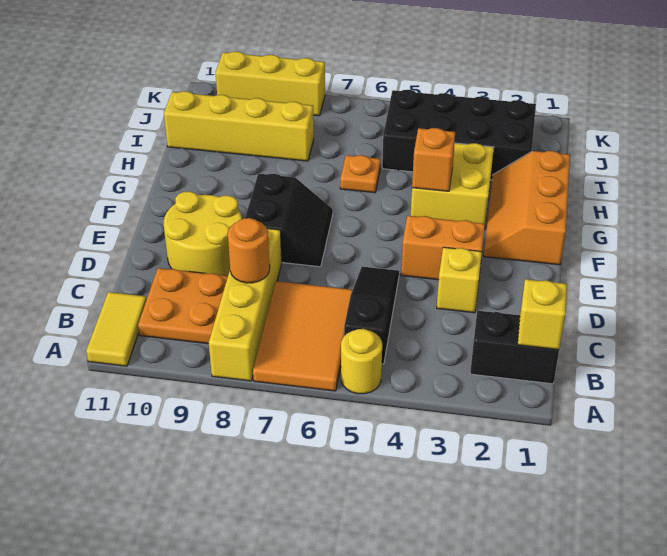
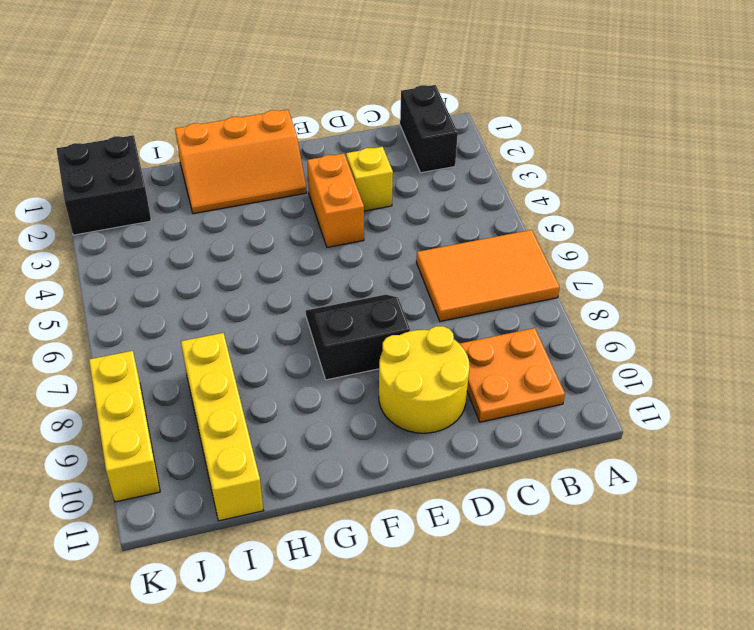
black 2x2 brick [56,135,151,235] -> black 2x4 brick [382,90,536,180]
none -> yellow 1x1 round brick [341,329,382,394]
none -> yellow 1x4 brick [209,228,282,381]
none -> yellow 1x2 tile [86,292,146,366]

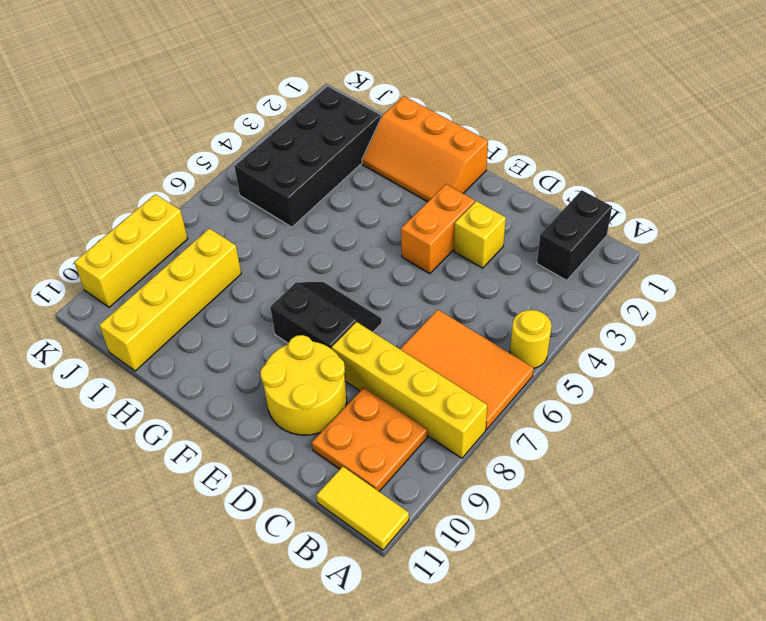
none -> black 1x3 slope [344,267,399,364]
none -> yellow 2x2 brick [411,143,494,224]
none -> orange 1x1 plate [340,155,381,193]

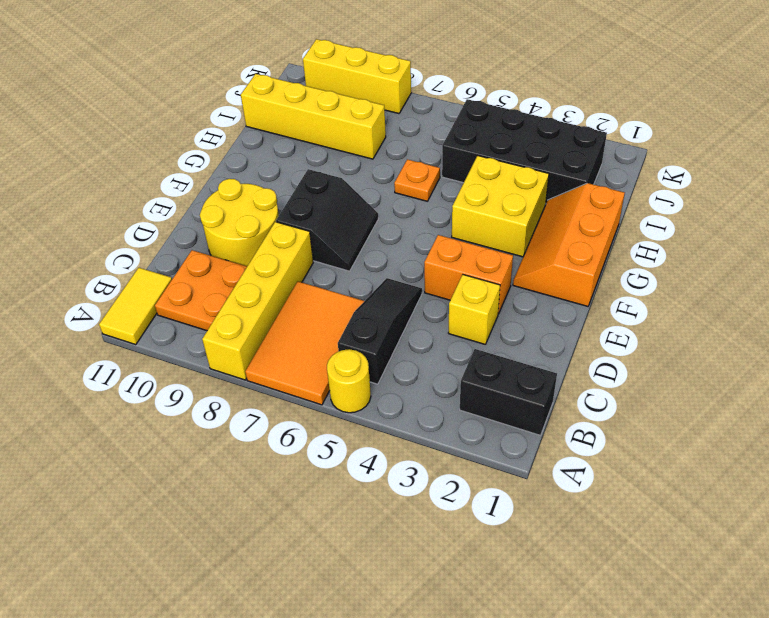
none -> yellow 1x1 brick [517,279,567,350]
none -> orange 1x1 round brick [228,218,270,283]
none -> orange 1x1 brick [412,128,455,191]

